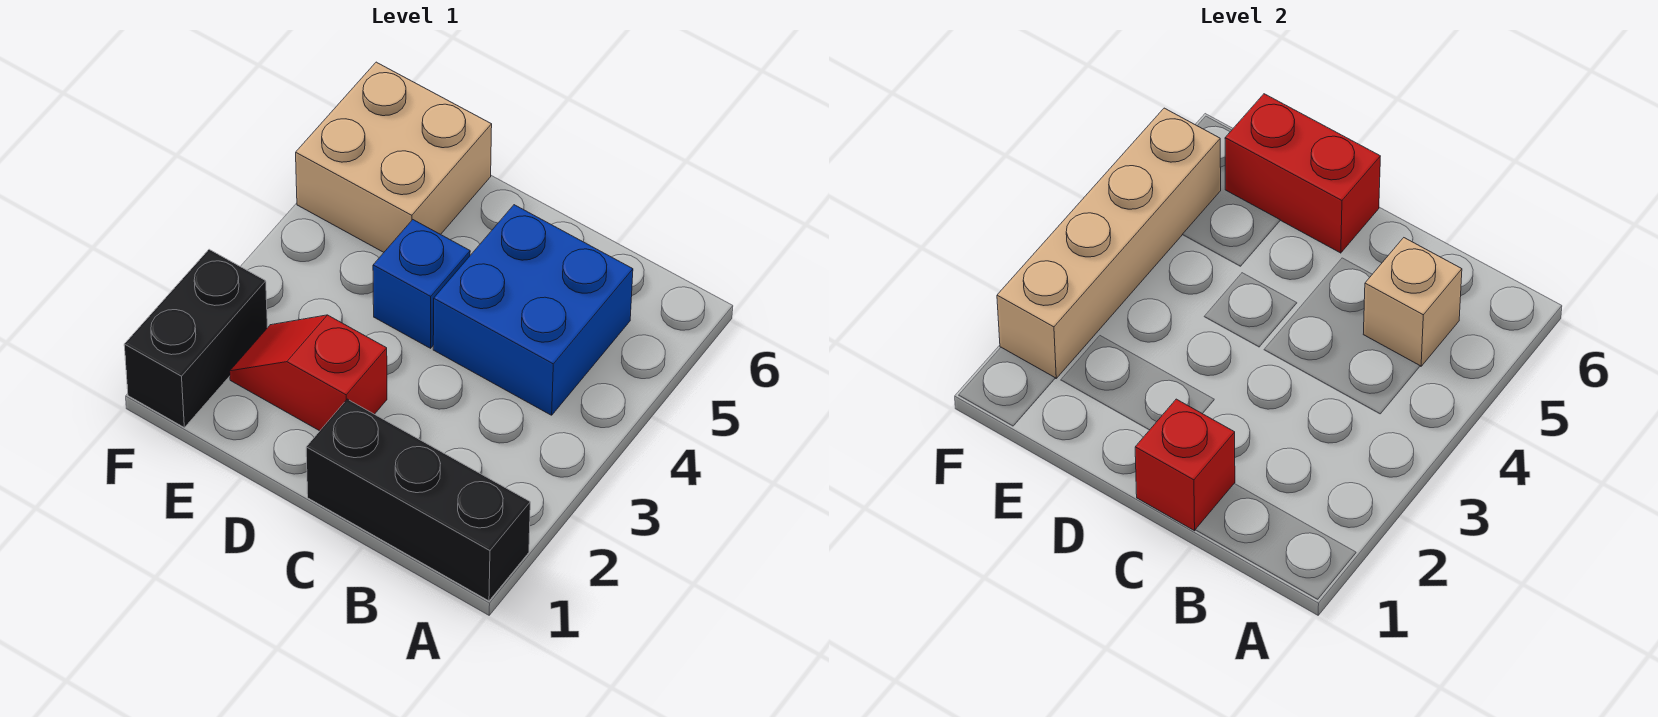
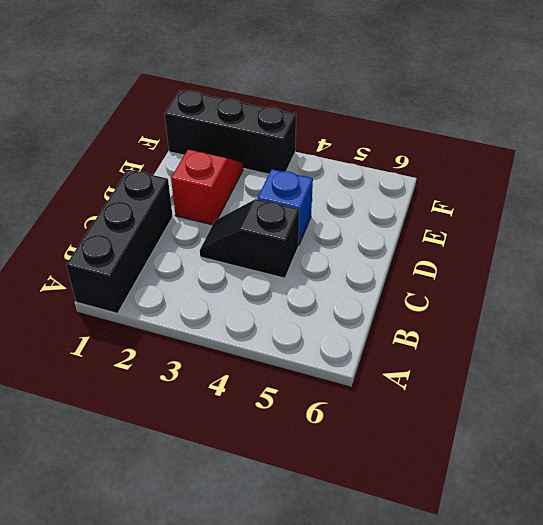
black 1x2 slope [200,199,300,278] -> blue 2x2 brick [433,205,633,415]
black 1x3 brick [165,90,296,174] -> black 1x2 brick [124,249,267,427]
none -> tan 2x2 brick [296,62,492,252]
none -> tan 1x1 brick [1363,238,1462,366]

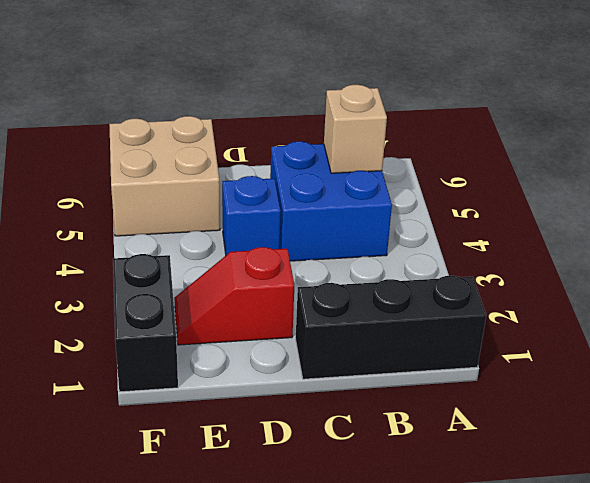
none -> red 1x1 brick [1135,399,1235,531]
none -> red 1x2 brick [1225,94,1380,253]

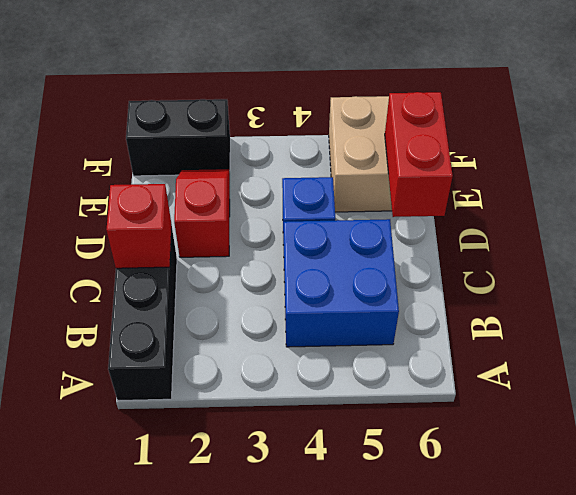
none -> tan 1x1 brick [1363,238,1462,366]
none -> tan 1x4 brick [997,108,1221,378]

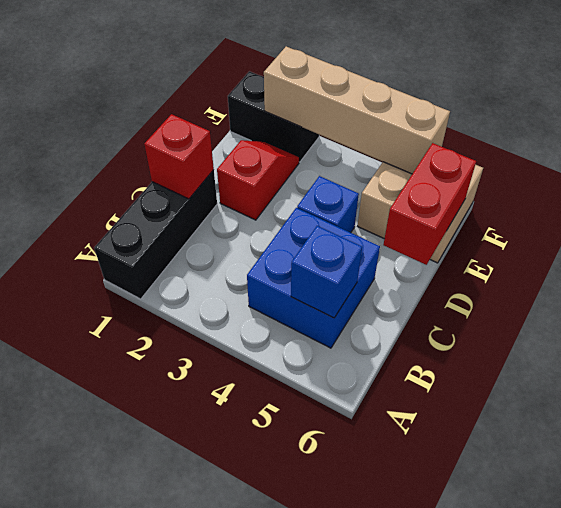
blue 1x1 brick [291,226,362,318] -> tan 1x1 brick [1363,238,1462,366]

